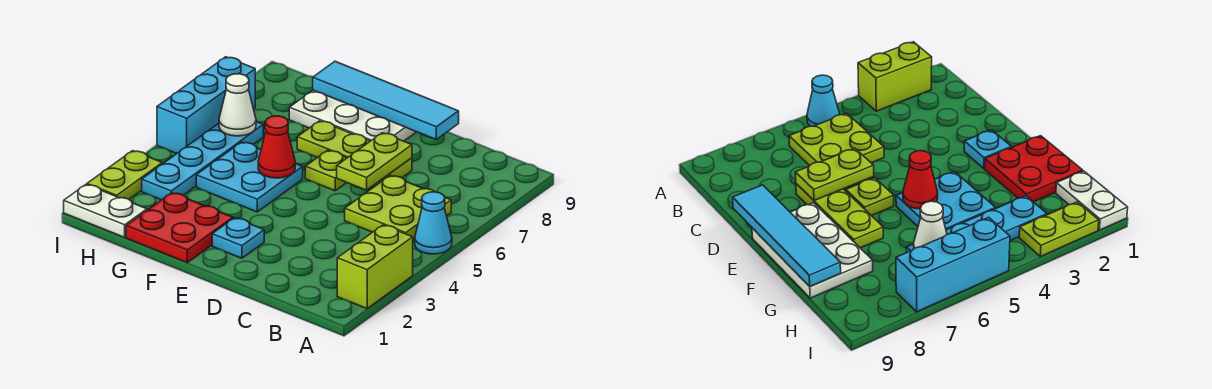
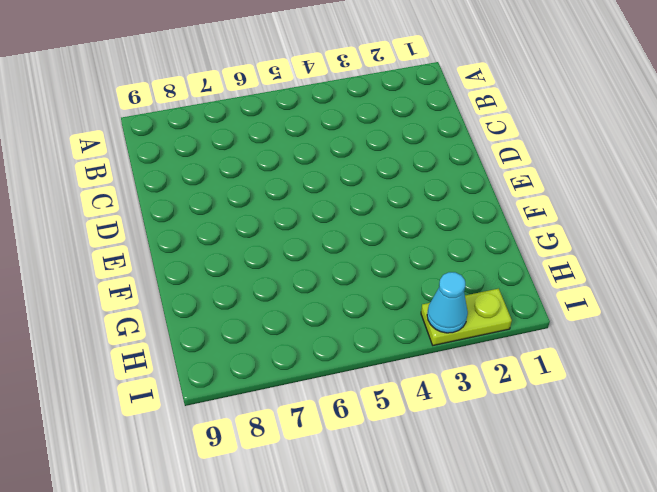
cyan 1x1 cone [427,272,468,333] -> cyan 1x1 cone moved to [415,192,452,254]
none -> lime 1x2 brick [337,225,413,309]
none -> lime 2x2 plate [345,175,451,240]
none -> lime 1x3 plate [297,121,412,183]

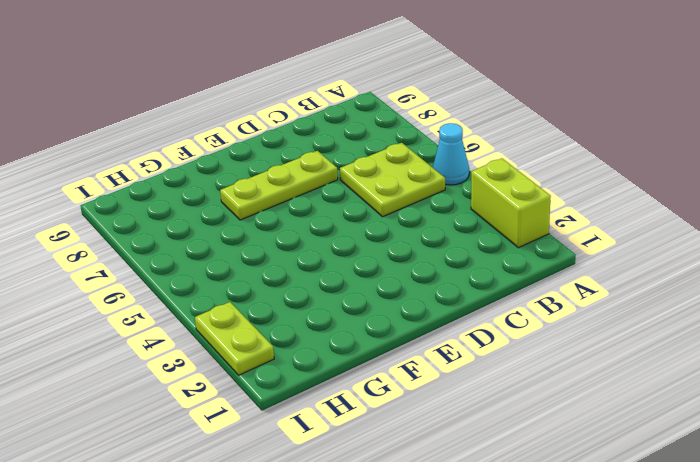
none -> cyan 1x1 plate [212,218,264,258]
none -> lime 1x1 plate [305,150,347,191]
none -> white 2x3 plate [289,90,416,141]

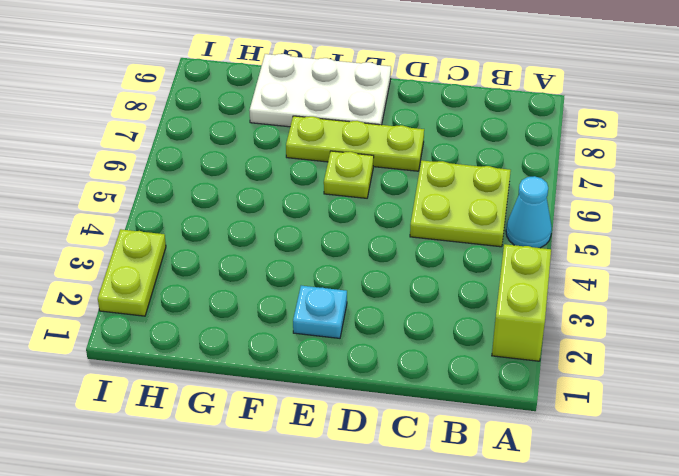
none -> red 2x2 plate [126,193,233,263]
none -> cyan 2x2 plate [196,142,303,212]
none -> white 1x2 plate [64,185,147,237]

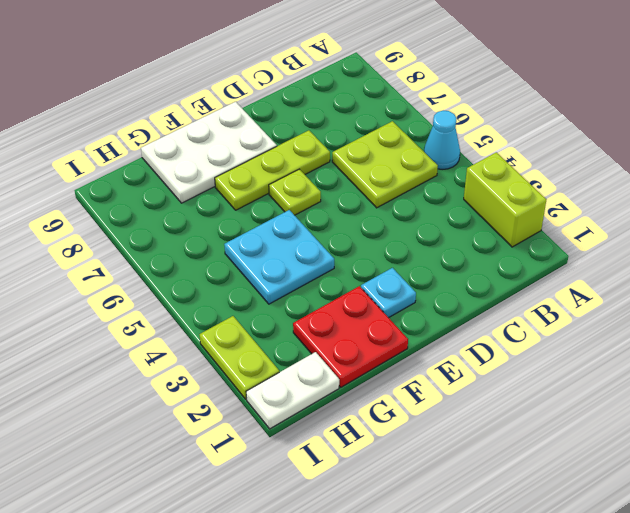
none -> cyan 1x4 plate [142,121,263,200]
none -> cyan 1x3 brick [157,57,255,153]
none -> lime 1x2 plate [337,133,412,190]

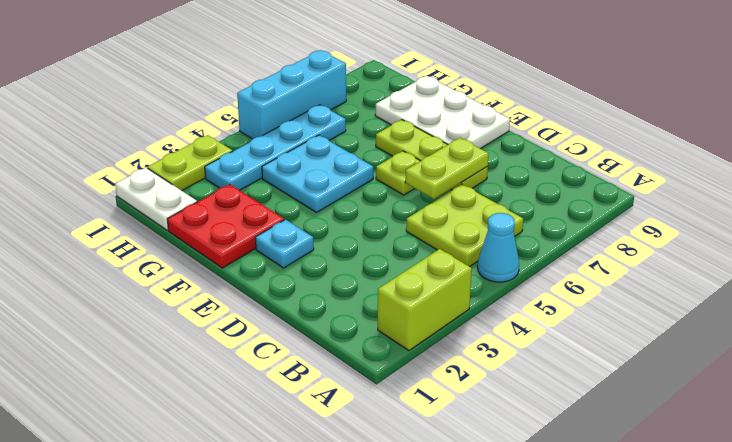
none -> cyan 1x4 tile [313,61,459,139]
none -> red 1x1 cone [258,116,296,178]
none -> white 1x1 cone [219,74,256,136]

